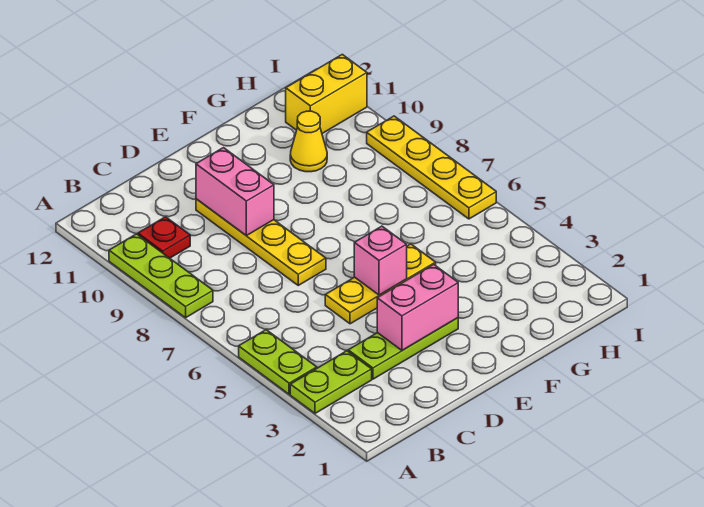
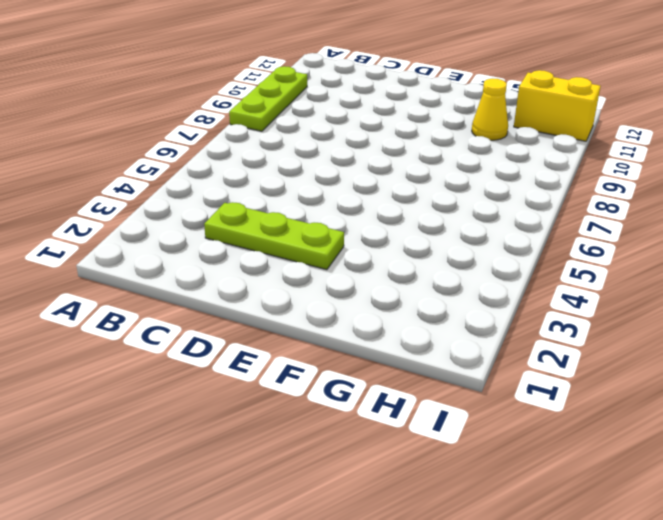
none -> lime 1x2 plate [290,351,372,413]
none -> lime 1x2 plate [239,330,317,394]
none -> red 1x1 plate [138,217,190,258]

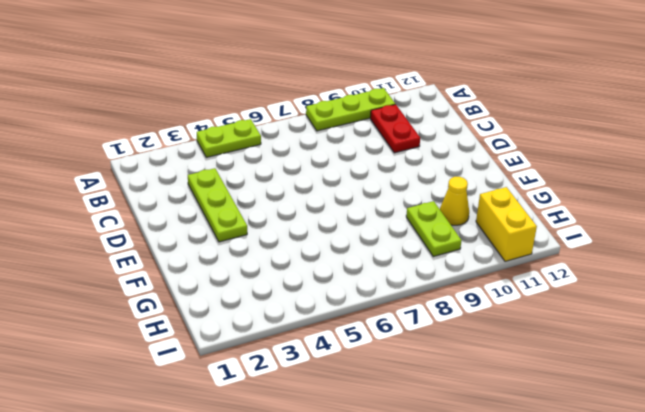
red 1x2 plate [370,104,420,153] -> red 1x1 plate [138,217,190,258]
lime 1x2 plate [406,201,462,257] -> lime 1x2 plate moved to [290,351,372,413]
none -> yellow 1x3 plate [325,244,436,324]
none -> yellow 1x4 plate [196,199,326,285]
none -> yellow 1x4 plate [367,116,496,219]

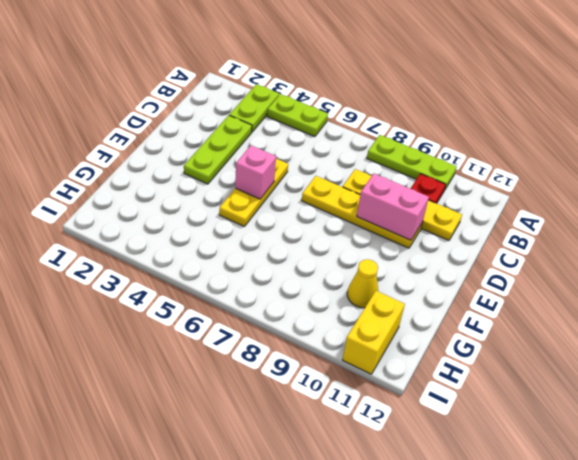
yellow 1x4 plate [343,169,462,240] -> yellow 1x4 plate moved to [367,116,496,219]
none -> pink 1x2 brick [377,265,458,350]

